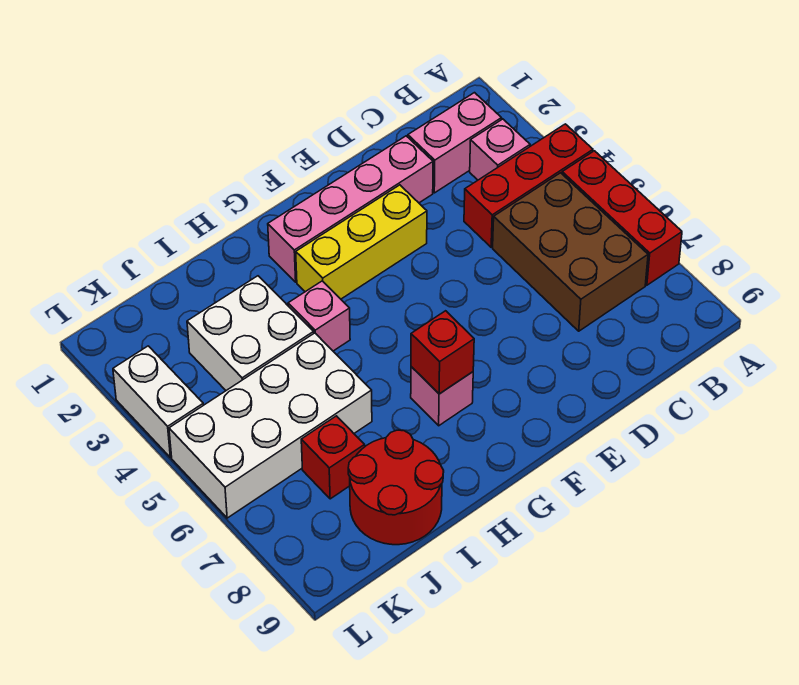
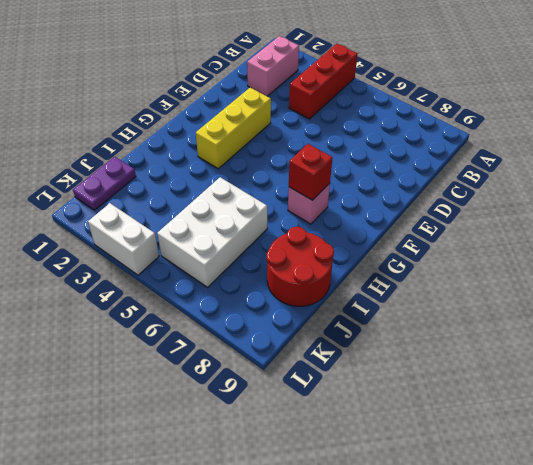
white 2x3 brick [157,177,267,287] -> white 2x4 brick [169,333,372,518]
purple 1x2 plate [73,157,136,210] -> none
none -> red 1x3 brick [562,151,682,285]
none -> pink 1x1 brick [470,119,530,180]
none -> brown 2x3 brick [493,173,648,331]

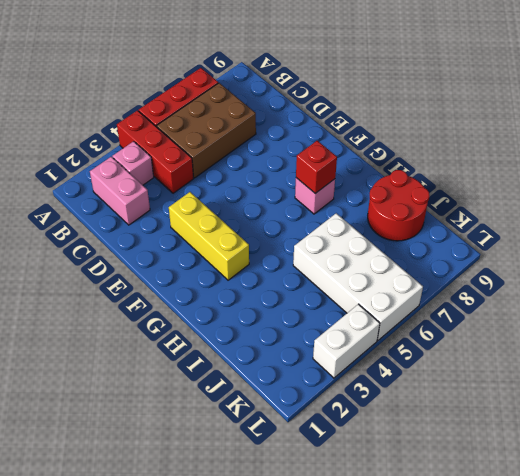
none -> pink 1x4 brick [268,136,433,282]
none -> pink 1x1 brick [288,281,350,351]
none -> white 2x2 brick [187,276,314,390]

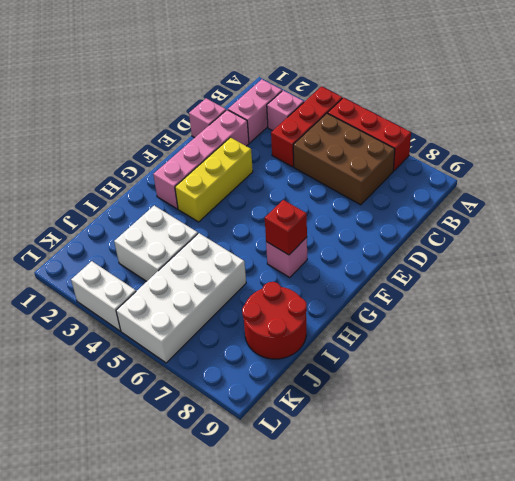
pink 1x1 brick [189,98,226,138] -> pink 1x1 brick moved to [288,281,350,351]
none -> red 1x1 brick [301,416,365,499]

